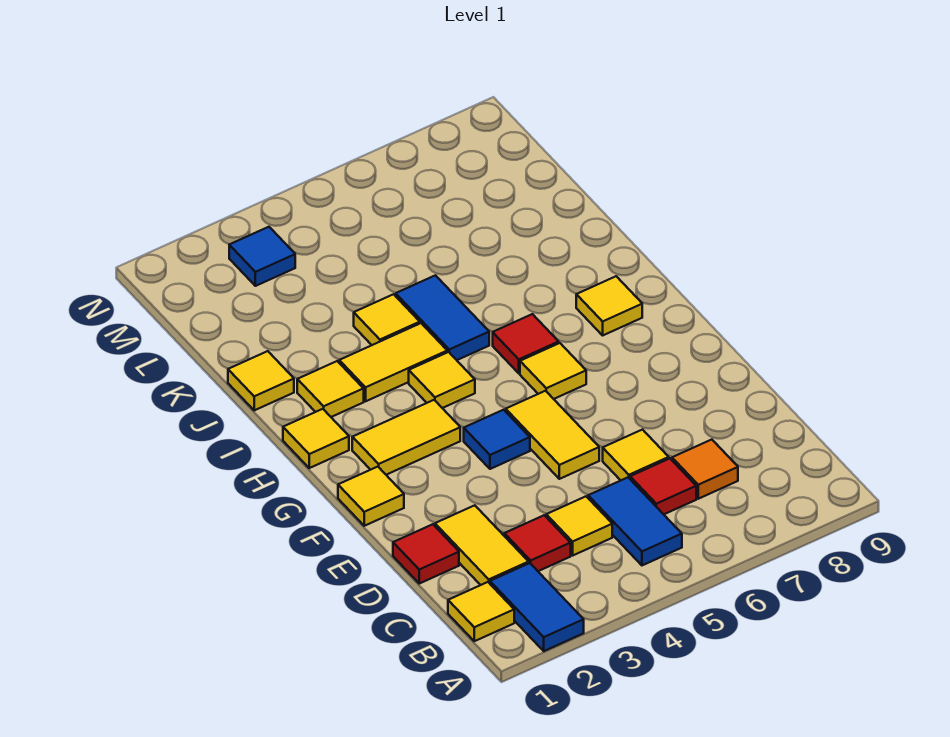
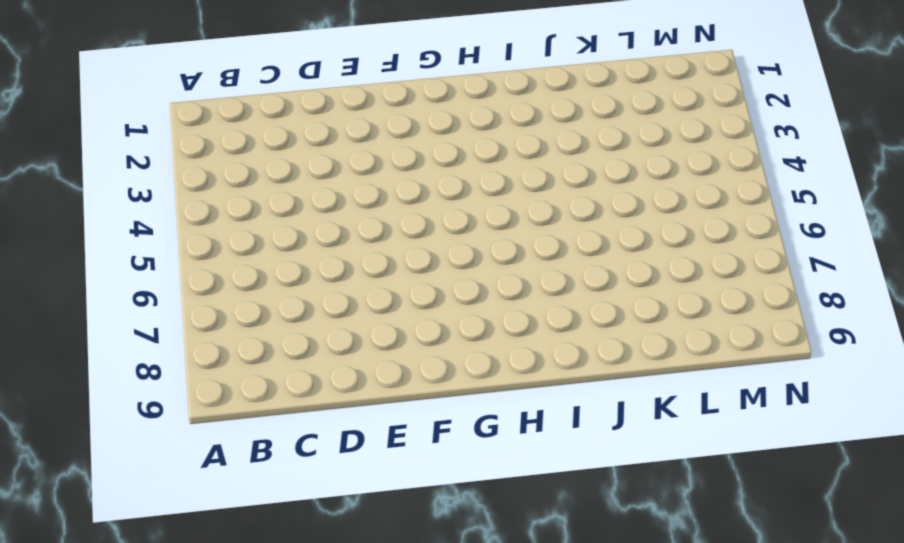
none -> blue 1x2 tile [490,563,584,651]
none -> yellow 1x1 tile [448,582,514,641]
none -> blue 1x2 tile [588,478,682,565]

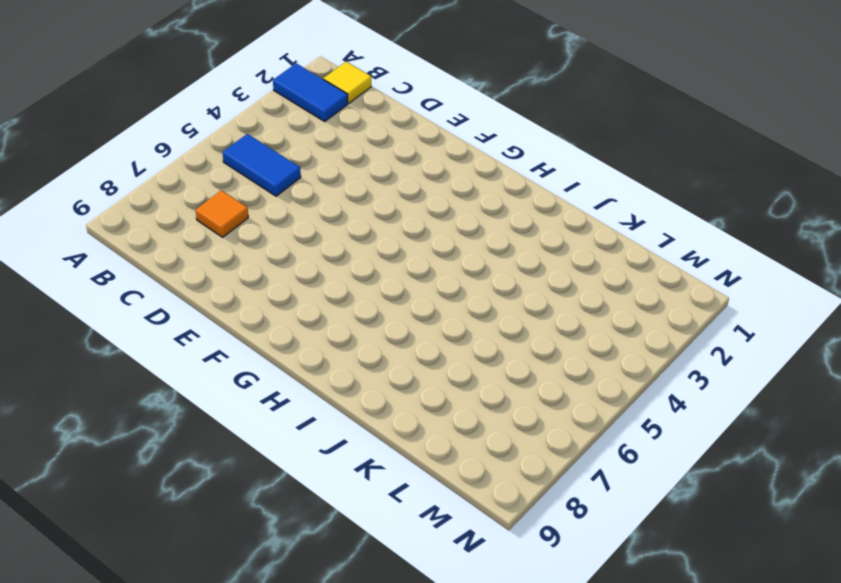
none -> yellow 1x2 tile [435,505,529,585]
none -> red 1x1 tile [504,515,571,571]
none -> yellow 1x1 tile [546,496,612,555]

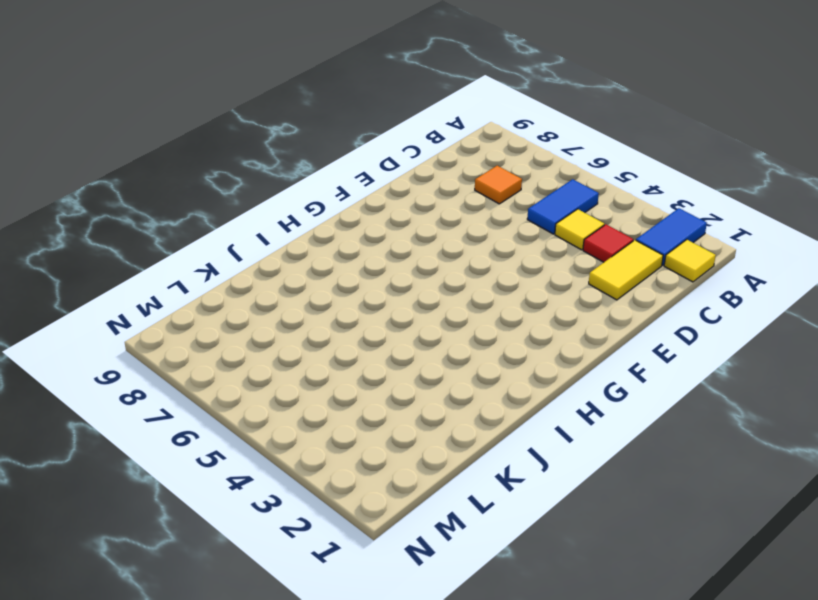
none -> red 1x1 tile [630,459,696,514]
none -> red 1x1 tile [393,524,459,584]
none -> yellow 1x1 tile [603,430,669,480]

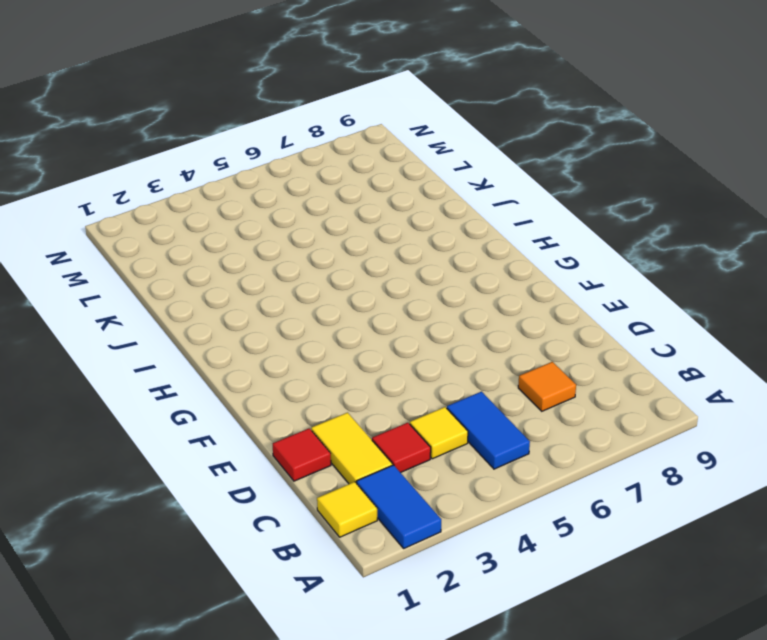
none -> red 1x1 tile [630,459,696,514]
none -> yellow 1x1 tile [603,430,669,480]
none -> yellow 1x2 tile [506,391,599,479]

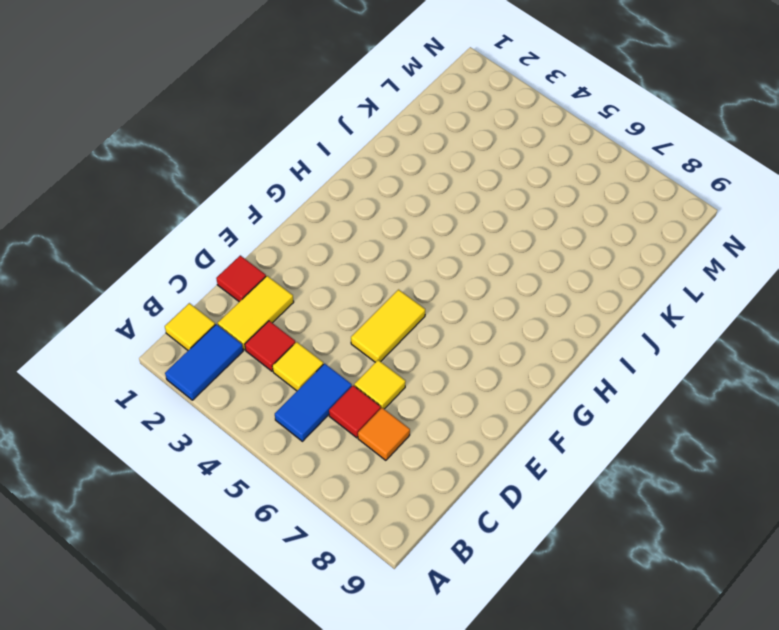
none -> yellow 1x1 tile [338,467,404,526]
none -> blue 1x1 tile [464,410,530,469]
none -> yellow 1x2 tile [352,400,460,475]

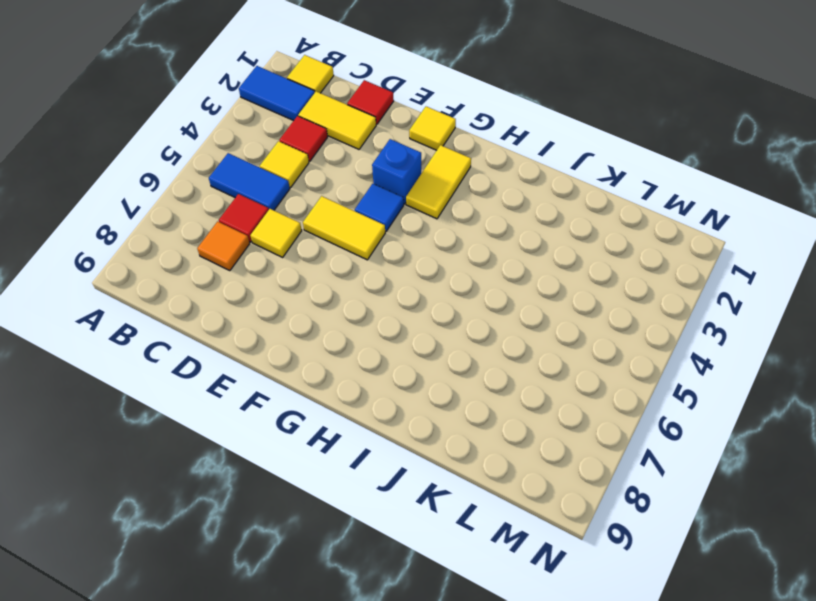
blue 1x1 brick [372,139,421,204] -> none
none -> yellow 1x1 tile [520,343,586,399]
none -> yellow 1x1 tile [283,409,349,468]
none -> yellow 1x1 tile [409,352,475,408]

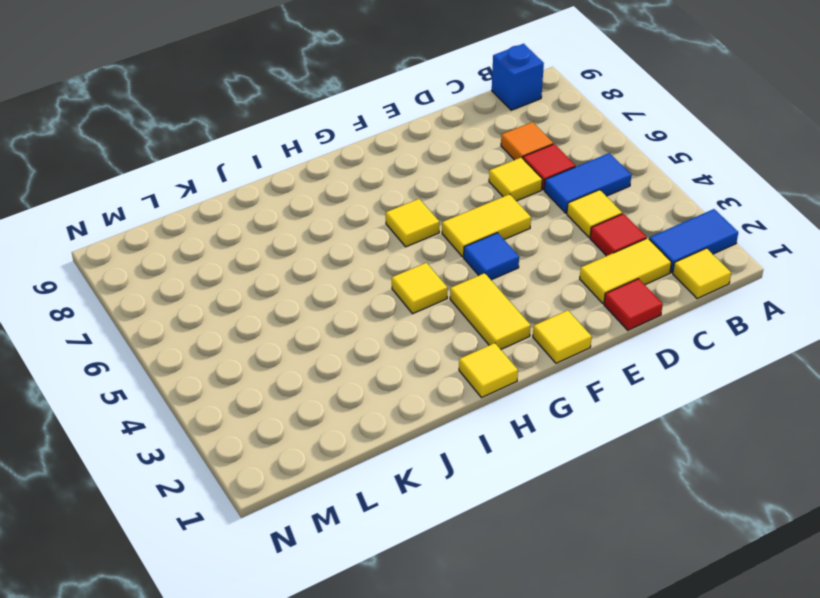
blue 1x1 brick [492,44,544,110] -> none
none -> red 1x1 tile [493,314,559,373]
none -> yellow 1x1 tile [576,276,642,335]
none -> yellow 1x1 tile [297,361,364,417]

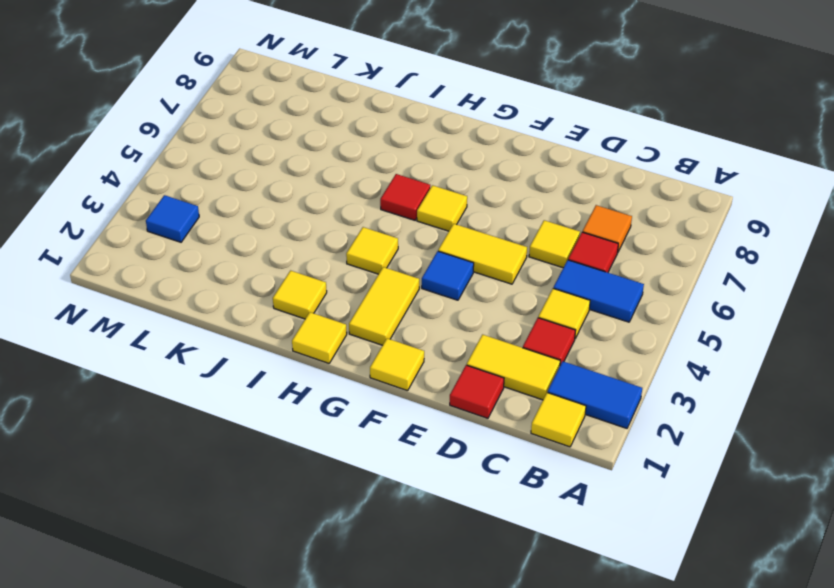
none -> yellow 1x1 tile [576,276,642,335]
none -> yellow 1x2 tile [339,323,447,401]
none -> blue 1x2 tile [396,275,489,360]

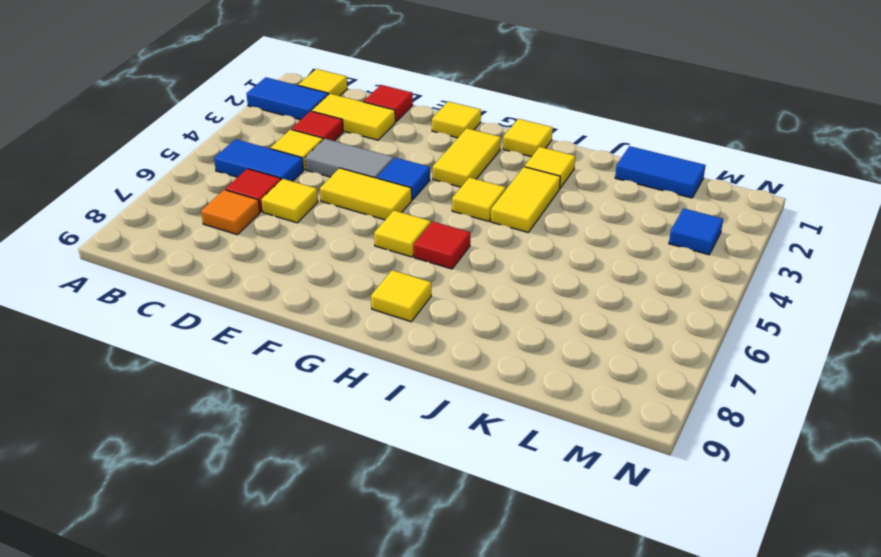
grey 1x2 tile [305,139,394,178] -> none
blue 1x2 tile [615,146,706,198] -> blue 1x2 tile moved to [396,275,489,360]
none -> yellow 1x1 tile [228,351,294,410]
none -> yellow 1x1 tile [354,294,420,345]

